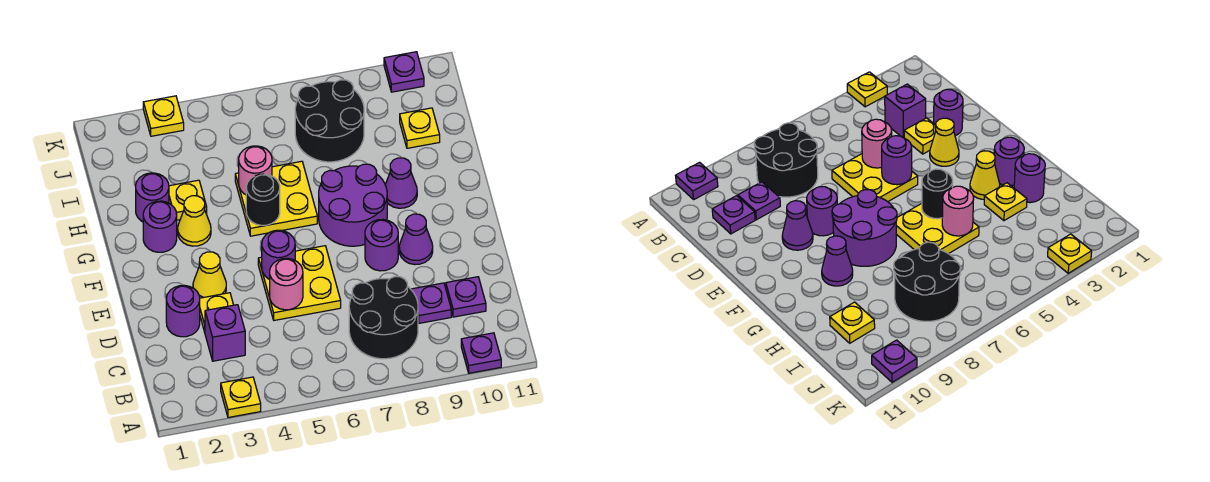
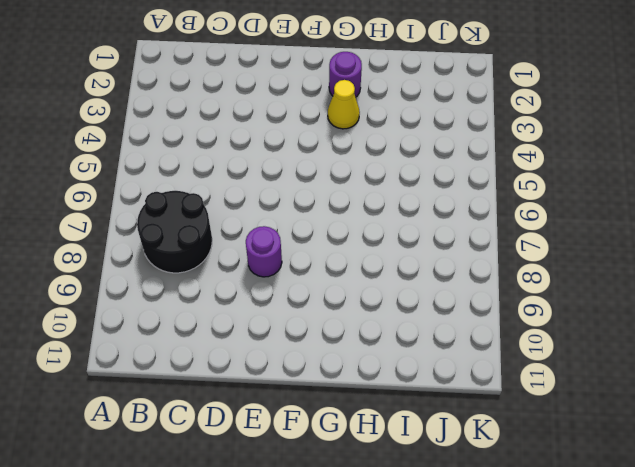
none -> yellow 1x1 plate [221,377,261,417]
none -> purple 1x1 plate [461,333,501,373]
none -> purple 1x1 brick [205,305,245,361]

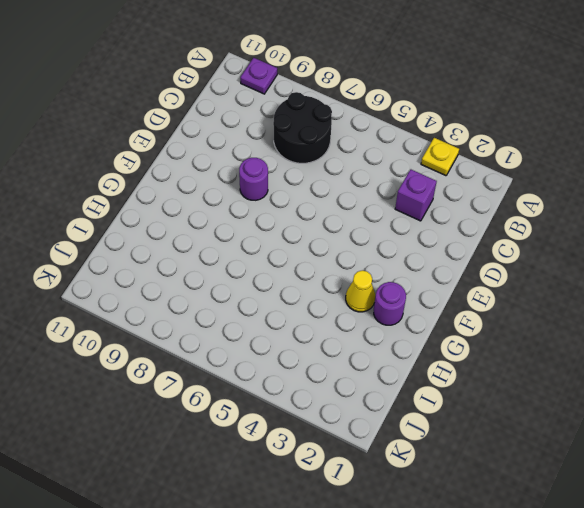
none -> purple 1x1 plate [411,283,451,323]
none -> purple 1x1 plate [446,277,486,317]
none -> purple 1x1 round brick [166,285,200,337]

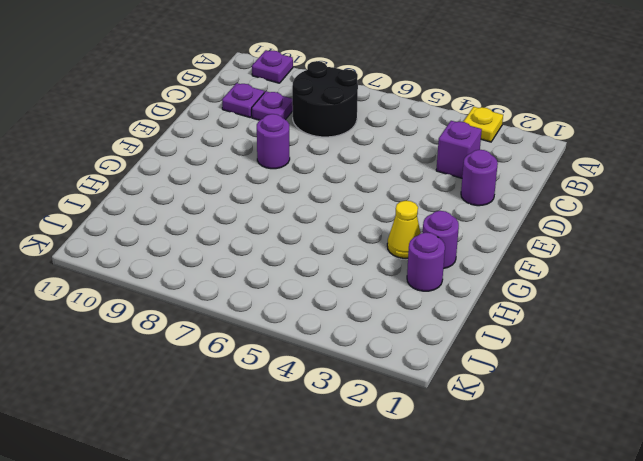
none -> yellow 1x1 plate [200,293,233,332]
none -> yellow 2x2 plate [258,246,341,320]
none -> yellow 1x1 cone [193,252,226,298]

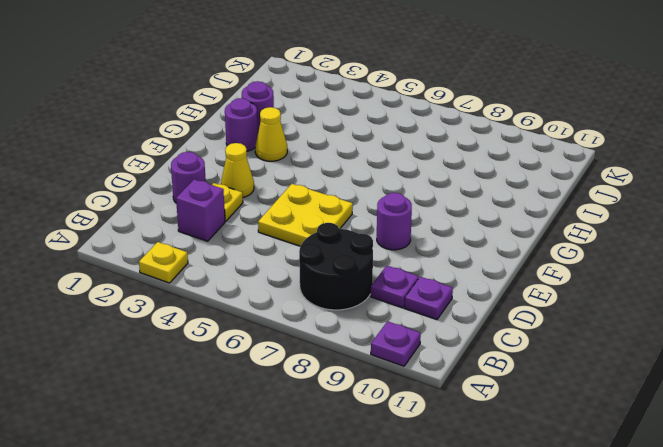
none -> purple 1x1 cone [399,214,433,265]
none -> purple 2x2 round brick [319,164,387,246]
none -> yellow 2x2 plate [235,161,317,236]

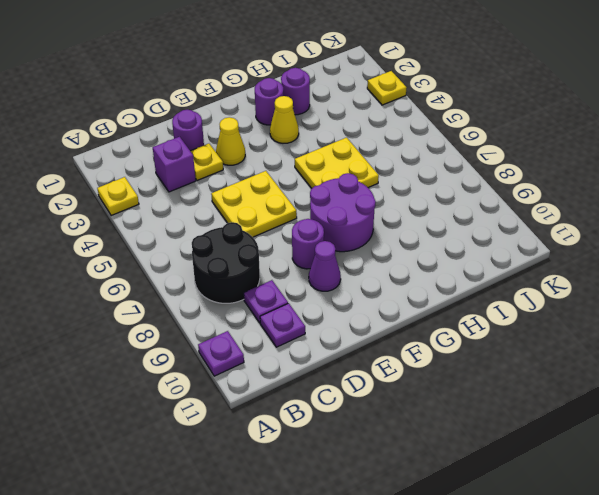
none -> purple 1x1 cone [385,158,417,208]
none -> yellow 1x1 plate [169,180,207,220]
none -> black 2x2 round brick [295,80,364,162]

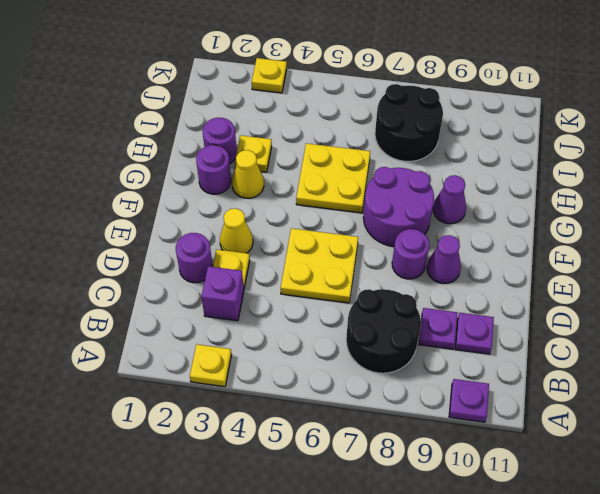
none -> yellow 1x1 plate [400,108,440,148]
none -> purple 1x1 plate [384,52,424,92]
none -> pink 1x1 round brick [270,258,303,310]

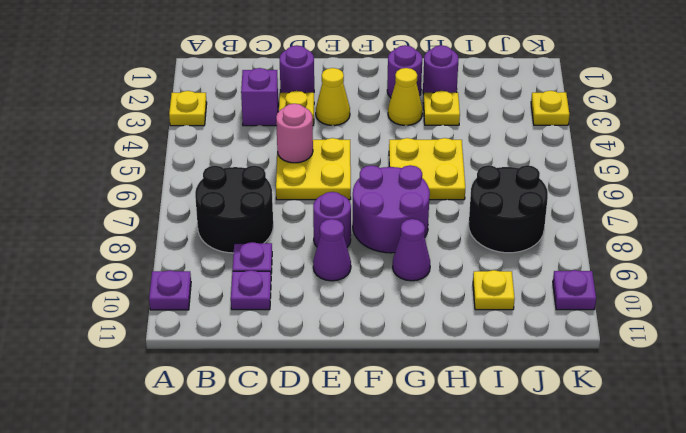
none -> purple 1x1 round brick [262,230,295,279]
none -> black 1x1 round brick [246,174,280,225]
none -> pink 1x1 round brick [239,146,272,195]

